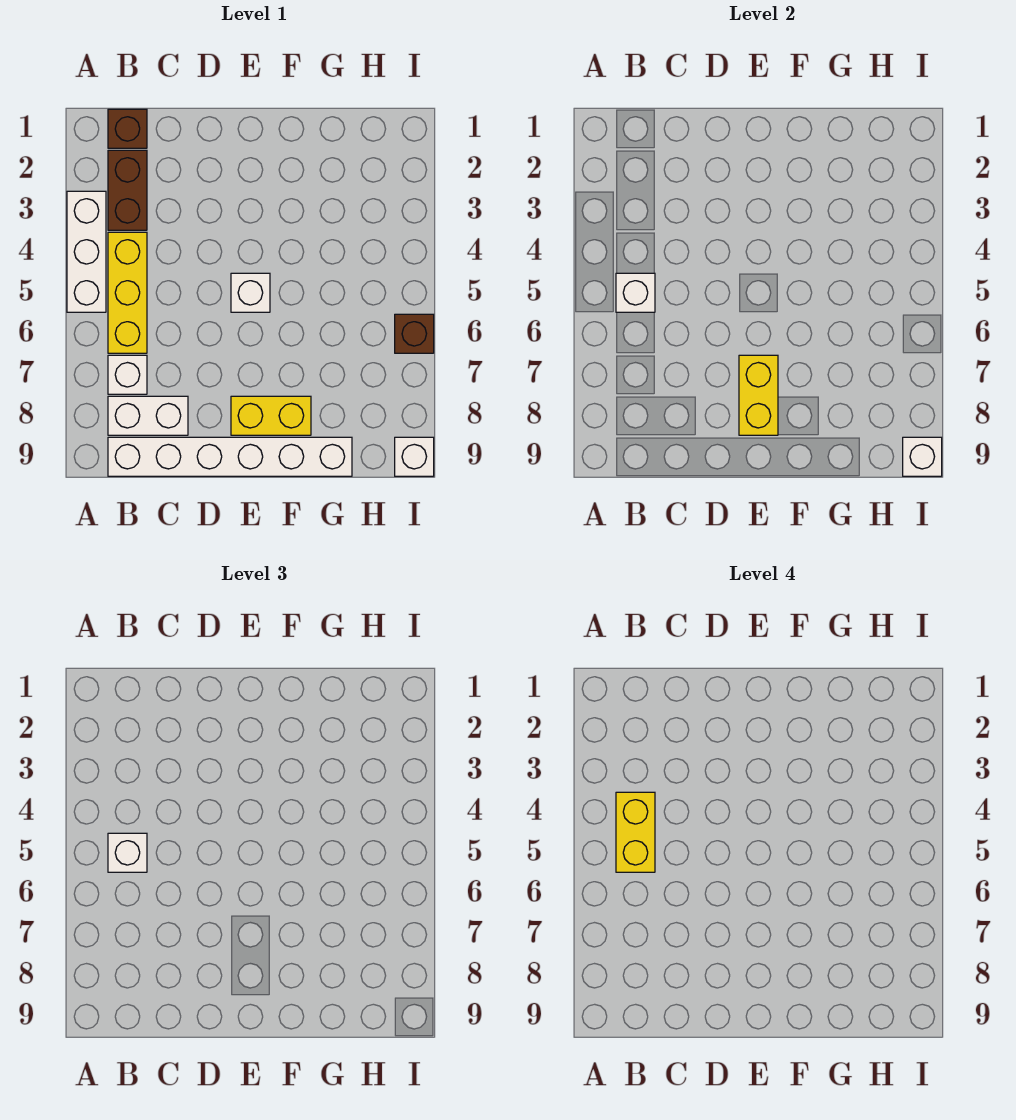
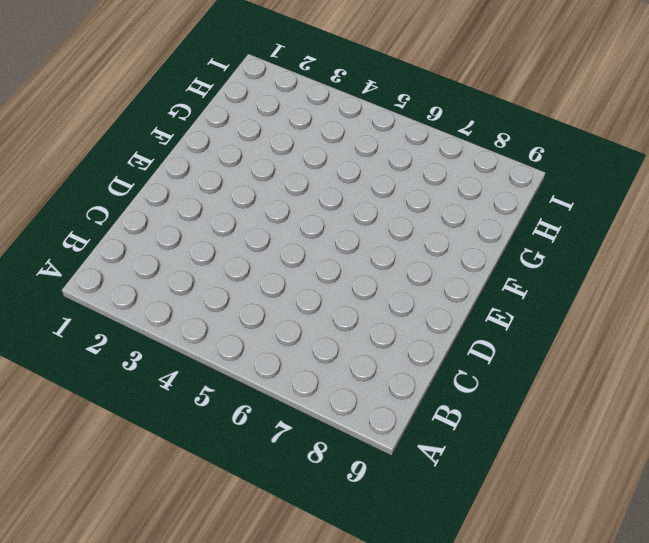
none -> white 1x3 brick [67,191,106,312]
none -> brown 1x1 brick [108,109,147,148]
none -> brown 1x2 brick [108,150,147,230]

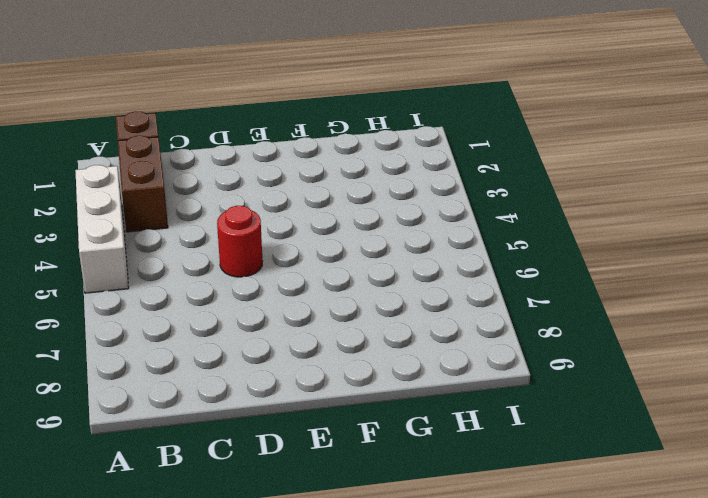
red 1x1 round brick [217,206,263,277] -> none
none -> yellow 1x3 brick [108,232,147,353]
none -> white 1x1 brick [108,355,147,394]
none -> white 1x2 brick [108,396,188,435]

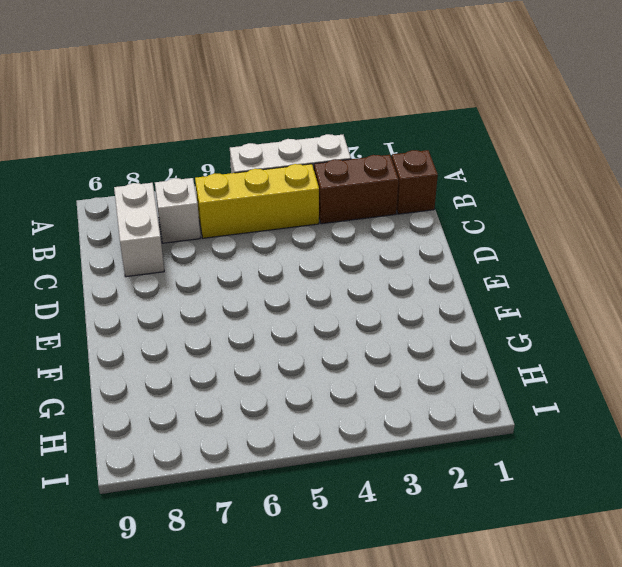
none -> white 1x6 brick [108,437,352,476]
none -> white 1x1 brick [231,273,270,312]
none -> yellow 1x2 brick [231,396,311,435]

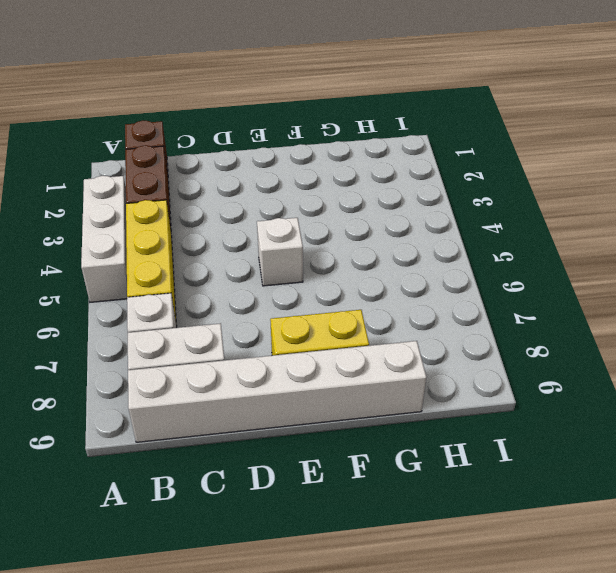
none -> brown 1x1 brick [395,314,434,353]
none -> white 1x1 brick [395,437,434,476]
none -> white 1x1 brick [616,273,655,312]

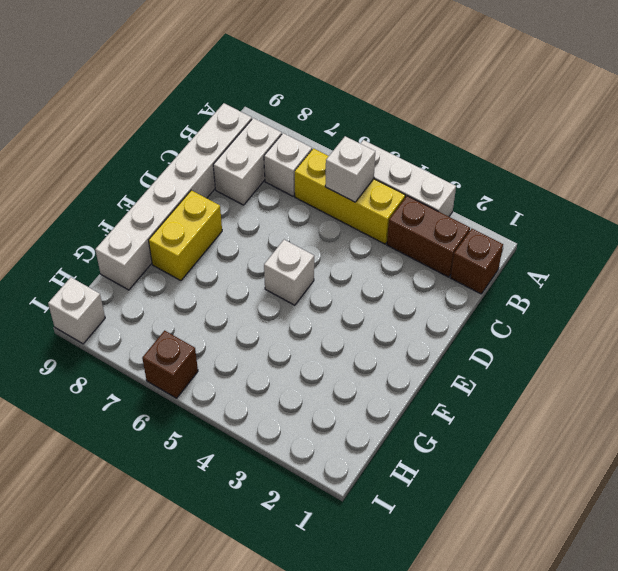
none -> yellow 1x2 brick [739,355,778,435]
none -> white 1x1 brick [903,437,942,476]
none -> white 1x1 brick [108,833,147,872]

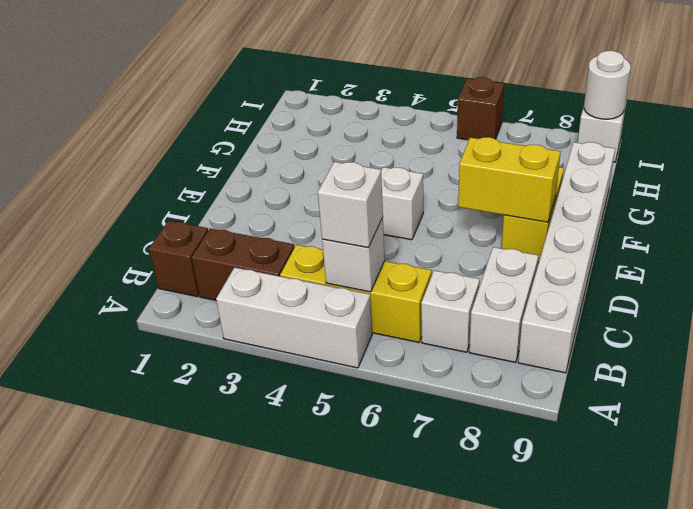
white 1x1 round brick [584,51,631,119] -> white 1x1 brick [903,437,942,476]
none -> yellow 1x2 brick [616,792,655,872]

